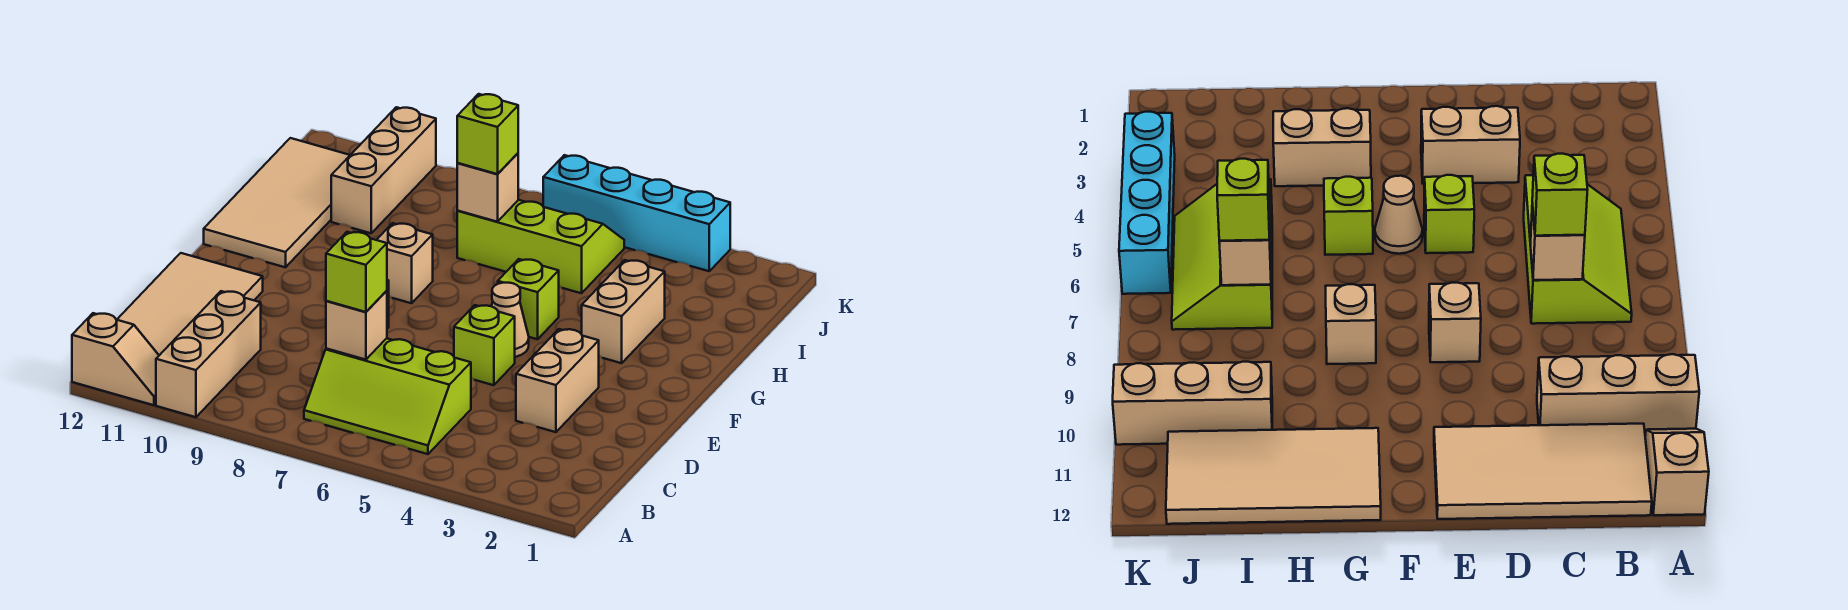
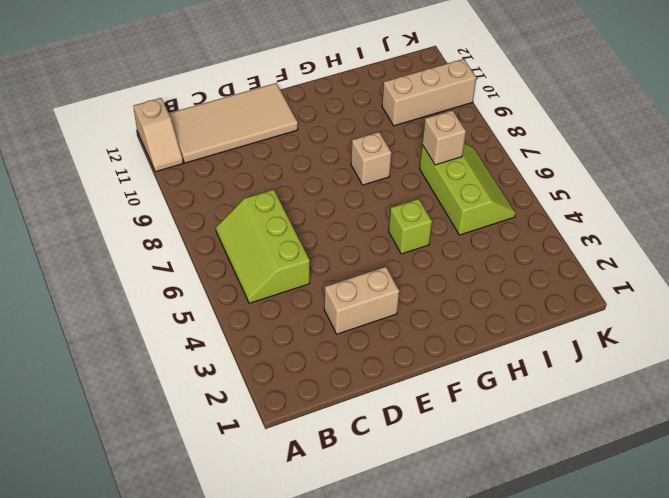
none -> tan 1x3 brick [156,291,261,417]
none -> lime 1x1 brick [454,305,515,385]
none -> tan 1x1 brick [1429,283,1481,362]

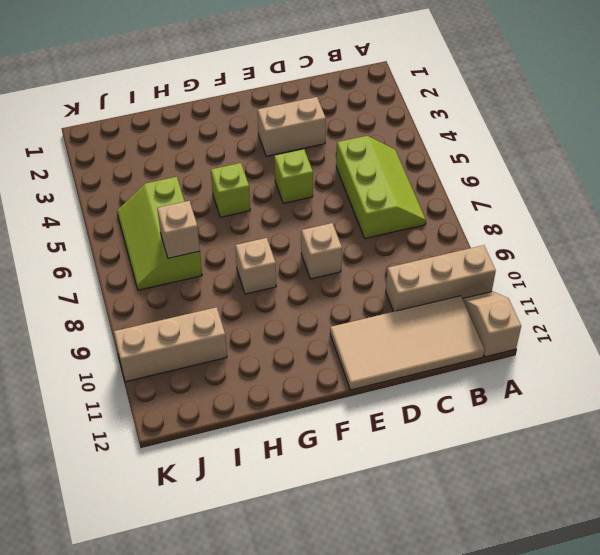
none -> tan 1x1 cone [491,283,529,357]
none -> tan 1x2 brick [582,260,665,363]
none -> tan 2x4 tile [204,138,350,267]

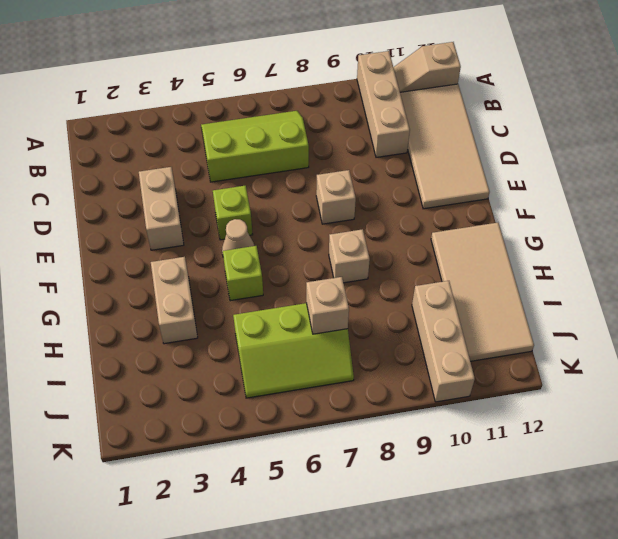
none -> cyan 1x4 brick [543,155,730,271]
none -> tan 1x1 brick [326,291,387,360]
none -> lime 1x1 brick [326,232,387,312]

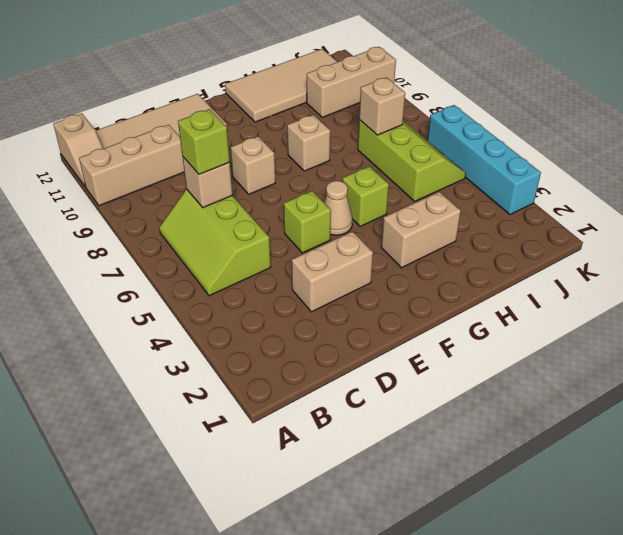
none -> lime 1x1 brick [457,94,518,174]

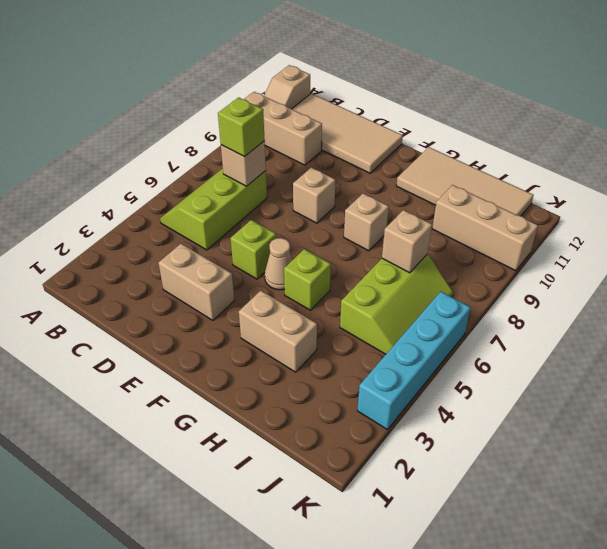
none -> lime 1x1 brick [457,94,518,174]

